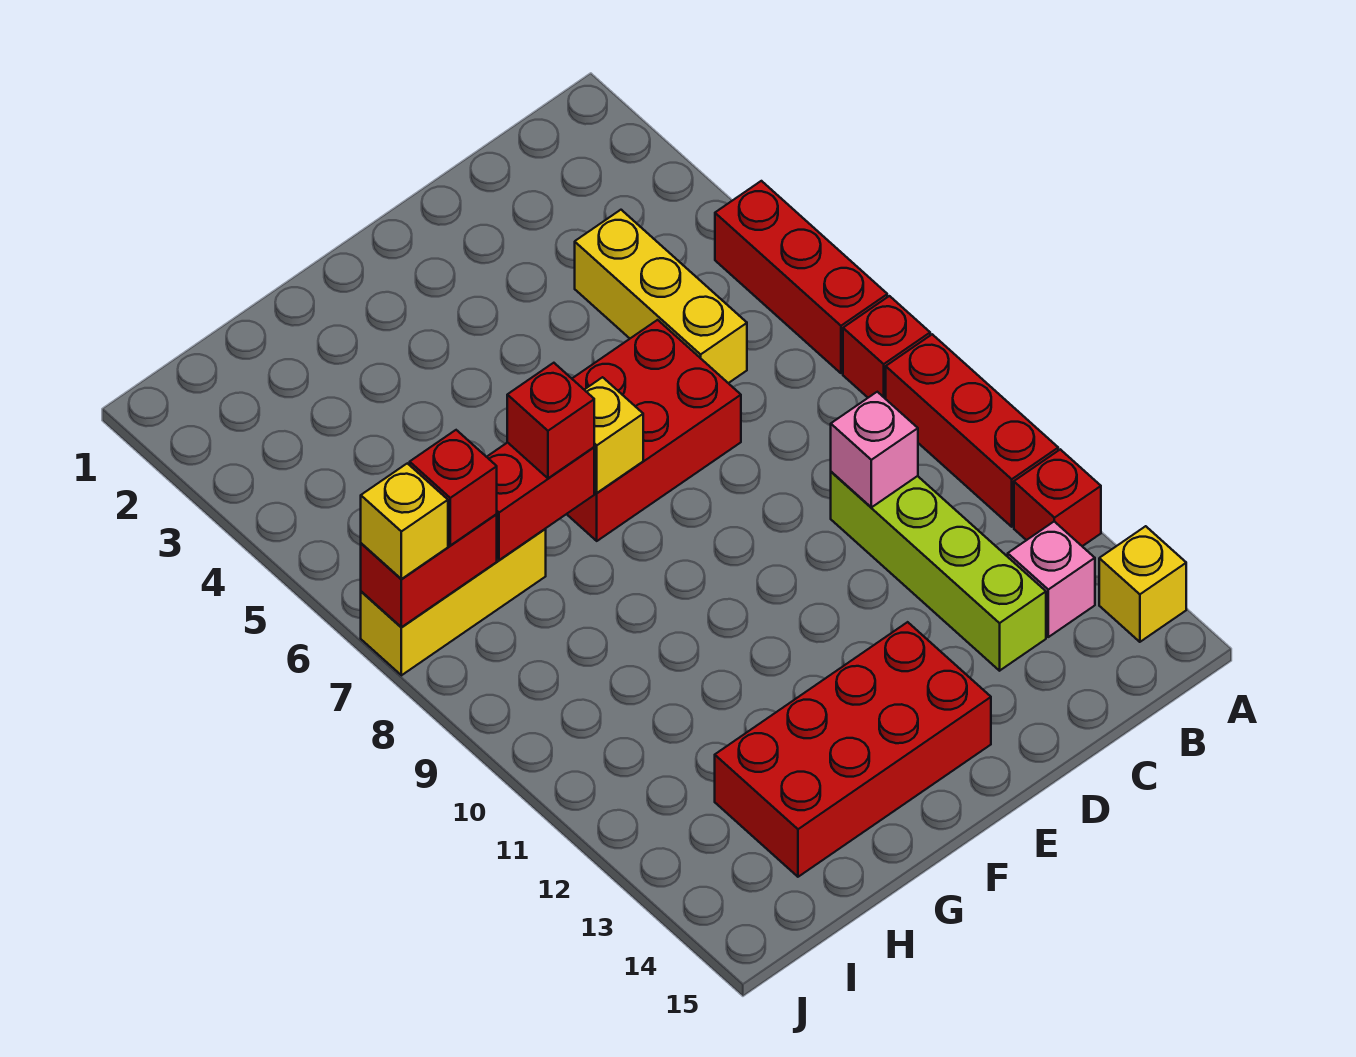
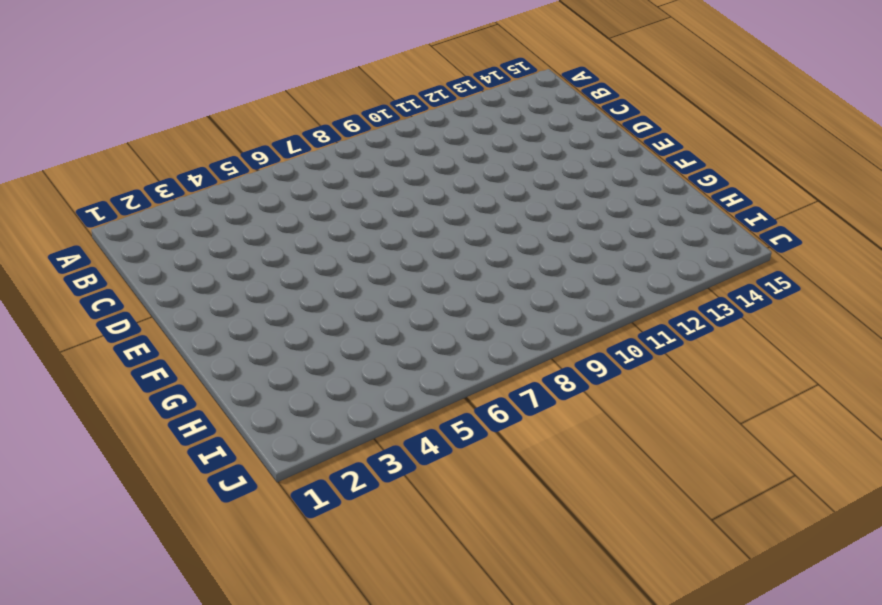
none -> red 1x3 brick [715,181,887,373]
none -> red 1x1 brick [843,296,930,399]
none -> red 1x3 brick [886,334,1058,527]

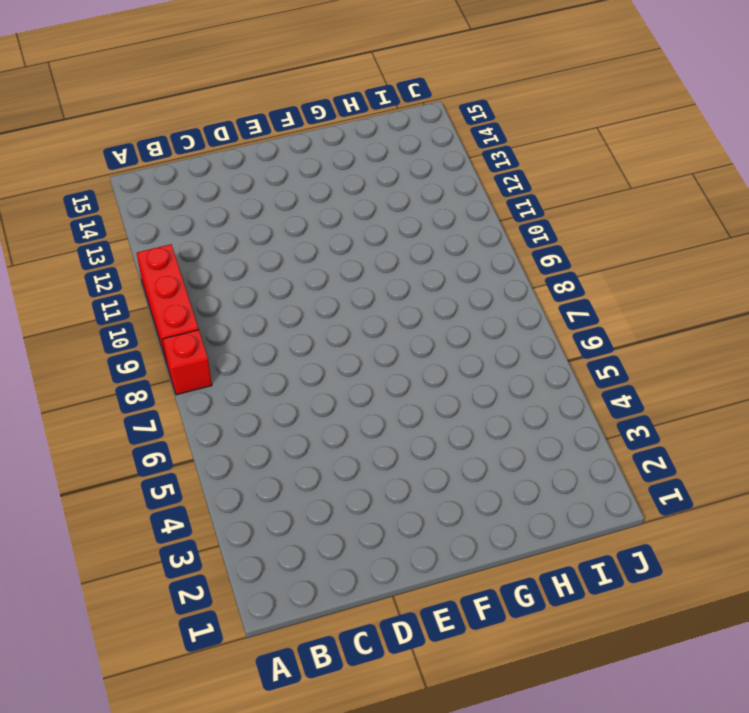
none -> red 1x3 brick [715,181,887,373]
none -> red 1x1 brick [1014,449,1101,546]
none -> yellow 1x1 brick [1099,526,1186,642]

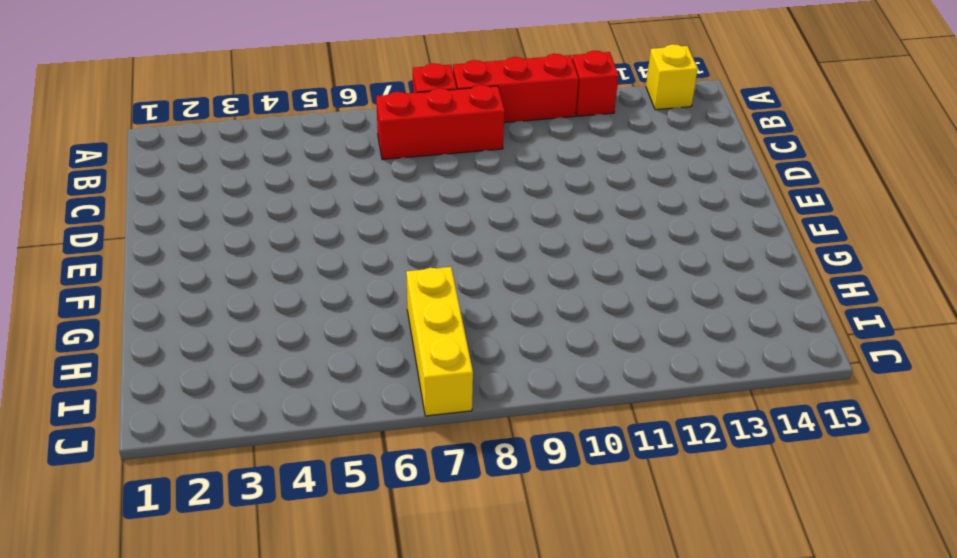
red 1x3 brick [376,85,505,160] -> red 1x3 brick moved to [715,181,887,373]
none -> pink 1x1 brick [1008,522,1095,637]
none -> yellow 1x3 brick [575,210,747,383]
none -> lime 1x4 brick [831,472,1046,671]

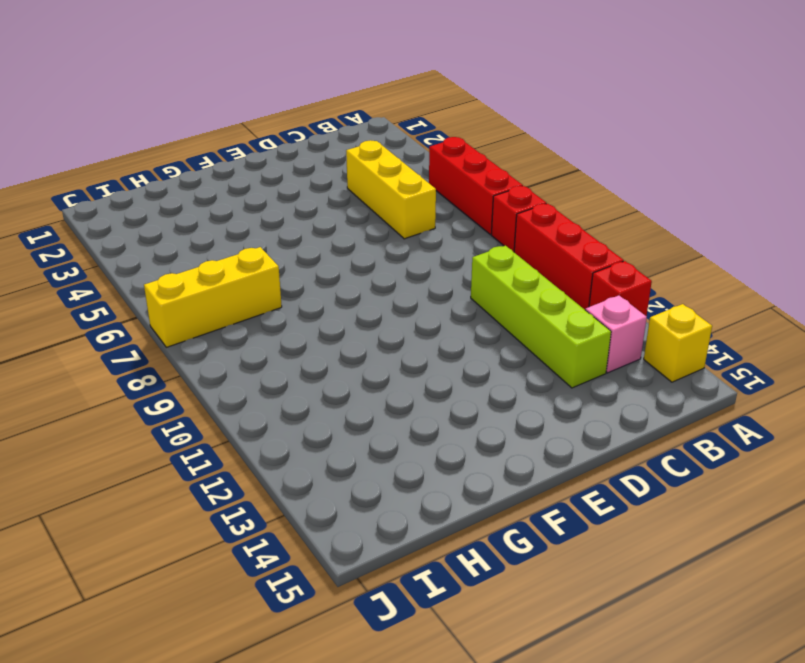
none -> red 2x3 brick [567,320,741,541]
none -> red 2x4 brick [715,622,991,877]
none -> pink 1x1 brick [831,392,918,507]

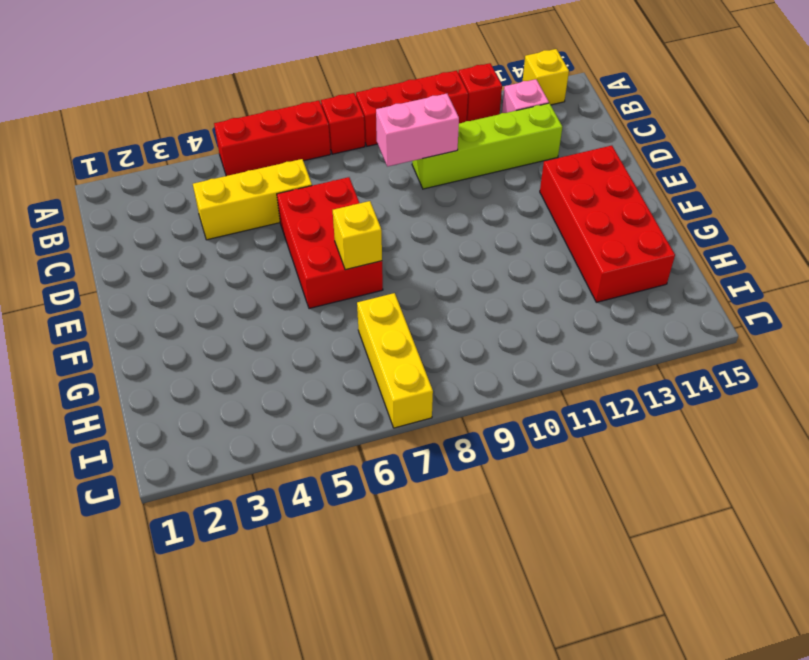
pink 1x2 brick [376,94,459,166] -> pink 1x1 brick [831,392,918,507]
none -> red 1x2 brick [487,442,594,560]
none -> red 1x2 brick [361,514,497,627]
none -> red 1x1 brick [507,363,594,478]

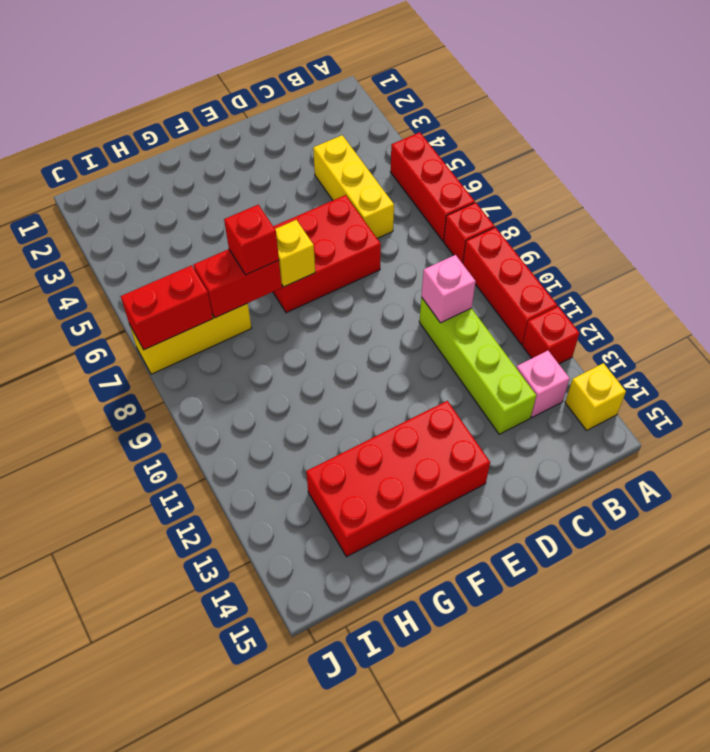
none -> red 1x1 brick [410,430,497,545]
none -> yellow 1x1 brick [361,463,448,579]

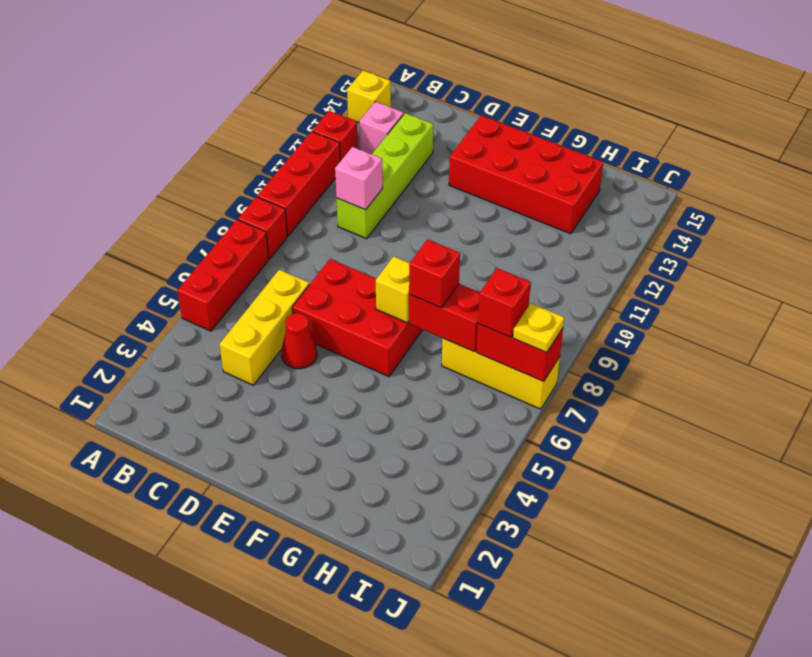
red 1x1 cone [281,313,317,369] -> none
yellow 1x1 plate [513,303,564,353] -> yellow 1x1 brick [361,463,448,579]

